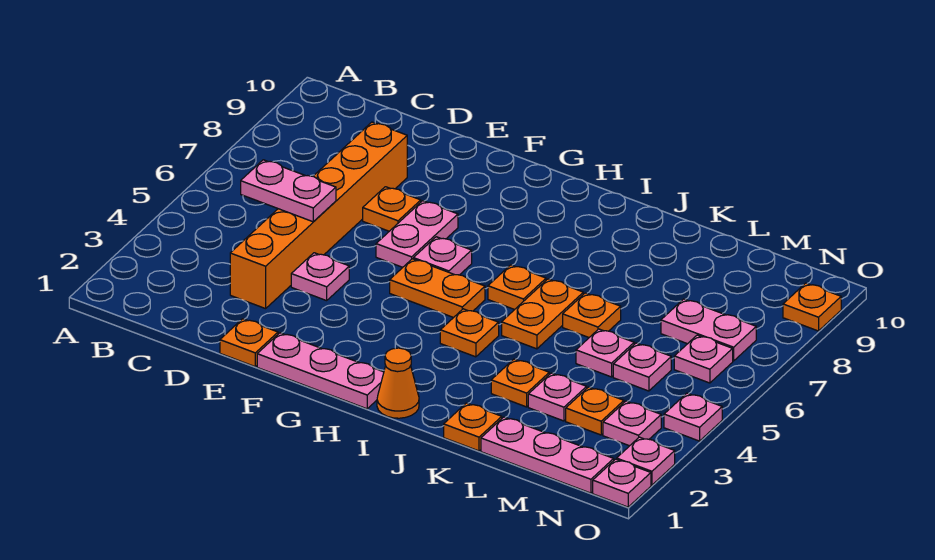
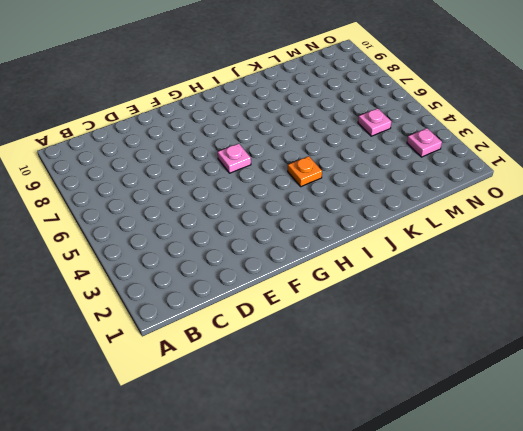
none -> orange 1x6 brick [230,122,407,309]
none -> orange 1x1 plate [220,319,278,366]
none -> pink 1x1 plate [291,253,349,301]

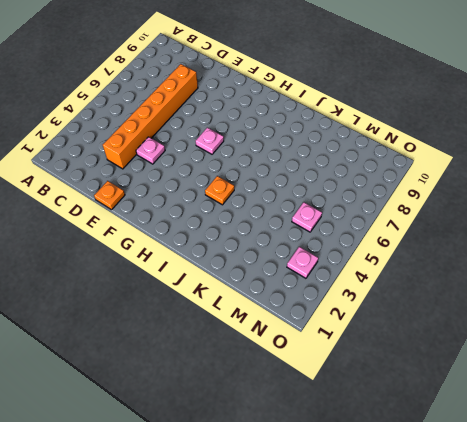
none -> orange 1x1 plate [363,187,421,231]
none -> pink 1x3 plate [257,333,384,409]
none -> pink 1x2 plate [376,201,458,267]

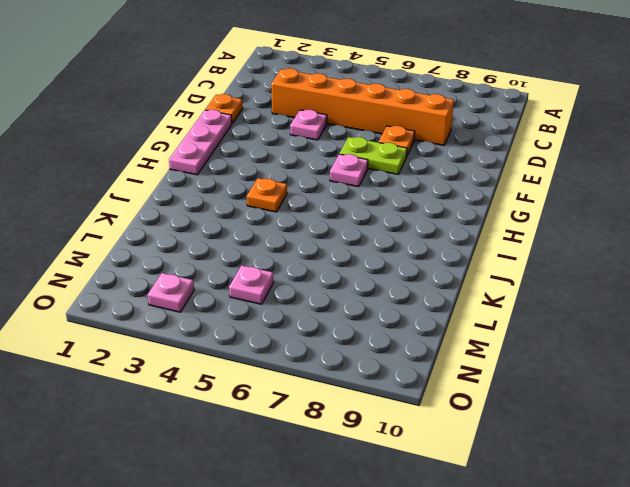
lime 1x2 plate [340,137,407,174] -> pink 1x2 plate [376,201,458,267]
none -> orange 1x2 plate [390,259,485,318]
none -> orange 1x1 cone [377,348,419,418]
none -> orange 1x1 plate [488,265,546,310]

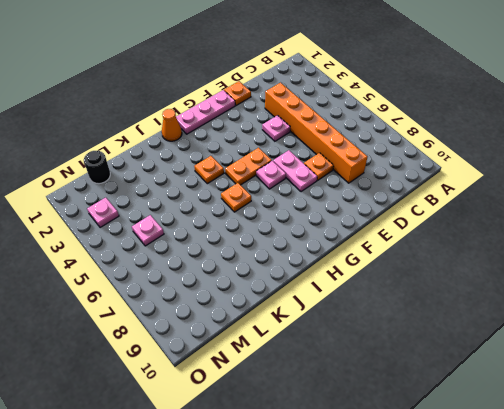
black 1x1 round brick [84,151,110,184] -> pink 1x3 plate [481,417,614,493]
none -> orange 1x2 plate [502,279,583,349]
none -> orange 1x1 plate [444,403,502,451]
none -> orange 1x1 plate [491,359,549,407]

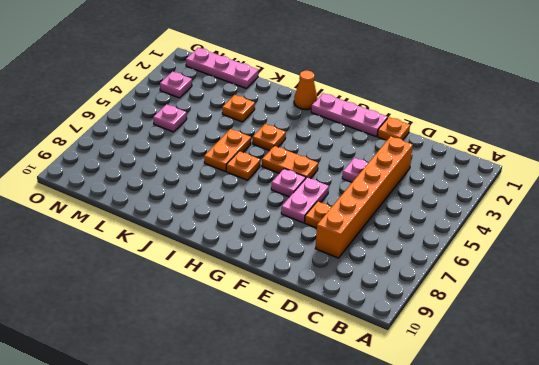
none -> orange 1x1 plate [444,403,502,451]
none -> orange 1x1 plate [563,293,621,337]
none -> pink 1x1 plate [528,373,587,421]

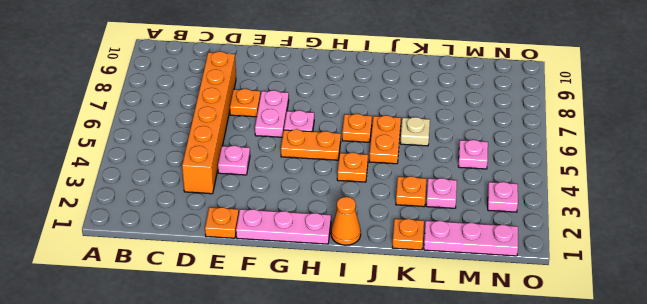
tan 1x1 plate [401,117,430,146] -> orange 1x1 plate [563,293,621,337]
none -> pink 1x1 plate [576,329,634,377]
none -> orange 1x1 plate [566,387,624,435]
none -> pink 1x2 plate [661,299,756,361]

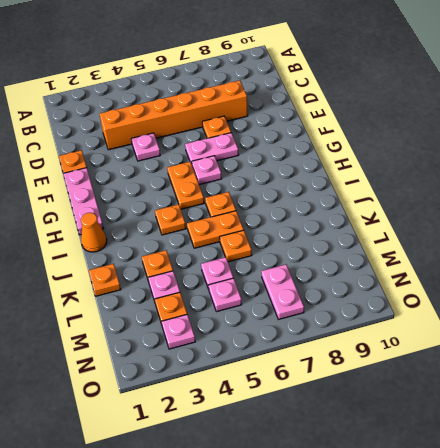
none -> pink 1x3 plate [481,417,614,493]
none -> pink 1x1 plate [674,335,733,383]
none -> pink 1x1 plate [593,459,651,507]

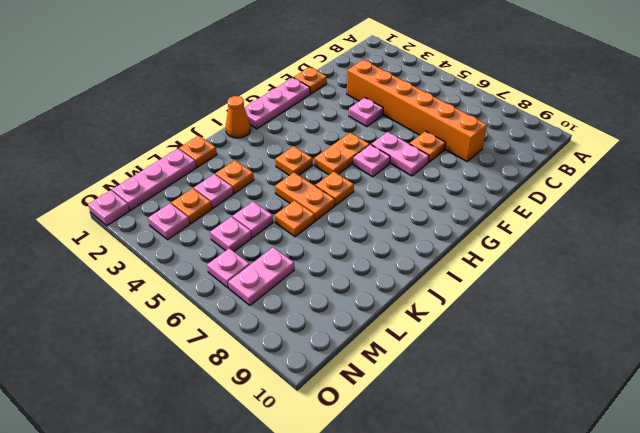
none -> pink 1x1 plate [617,437,675,485]
none -> pink 1x1 plate [664,393,722,441]
none -> orange 1x1 plate [783,283,841,331]

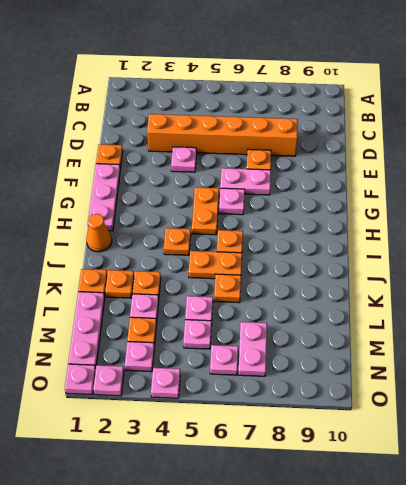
orange 1x1 plate [105,270,134,298] -> orange 1x1 plate moved to [783,283,841,331]
none -> pink 1x2 plate [241,160,336,222]

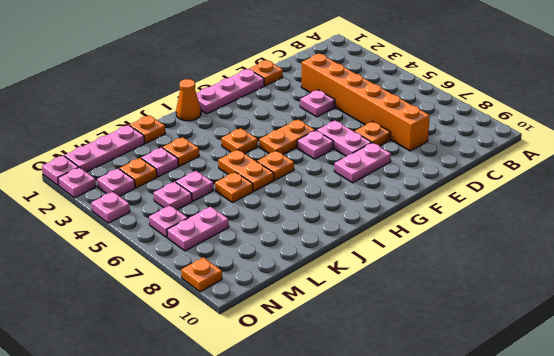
pink 1x2 plate [334,143,391,183] -> pink 1x2 plate moved to [241,160,336,222]

